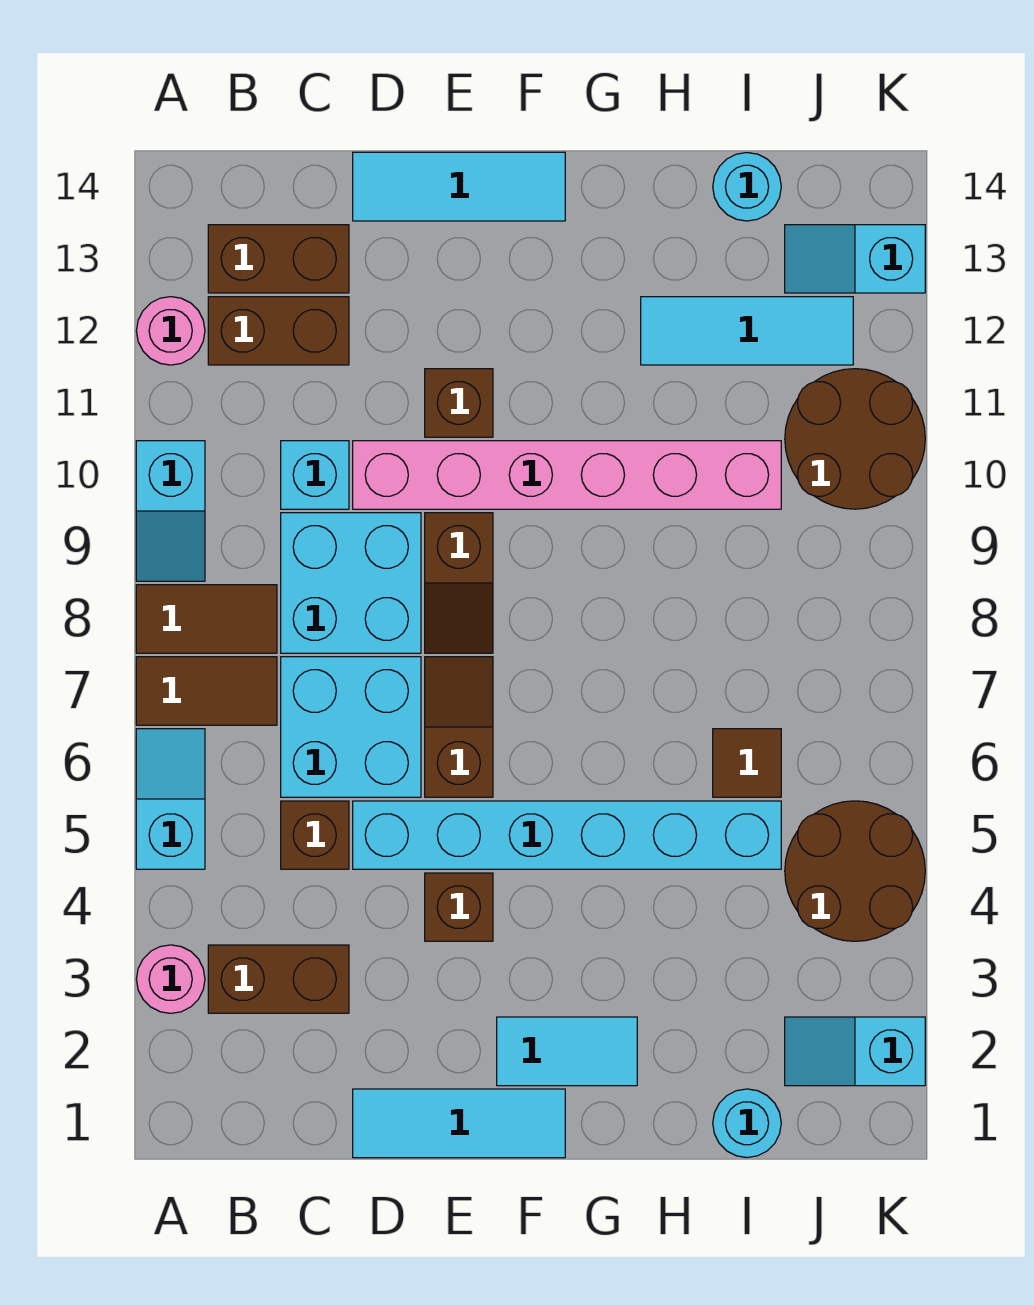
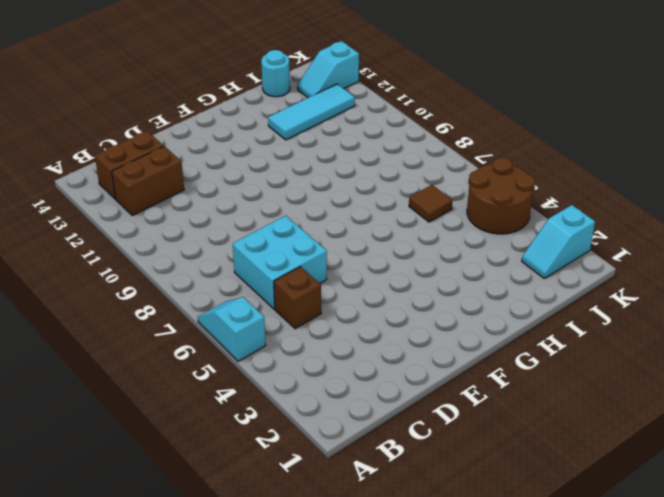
none -> pink 1x1 round brick [136,945,205,1013]
none -> brown 1x2 tile [136,657,277,725]
none -> brown 1x2 tile [136,585,277,653]
none -> cyan 1x2 slope [136,441,205,581]

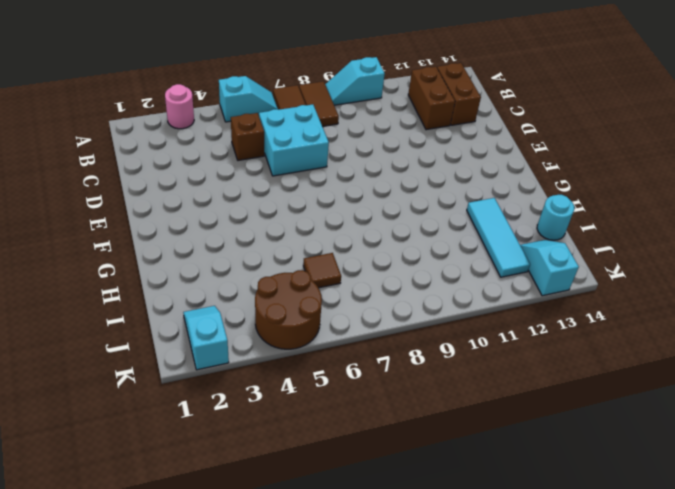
none -> pink 1x1 round brick [136,297,205,365]
none -> brown 1x2 brick [208,945,349,1013]
none -> cyan 2x2 brick [281,513,421,653]
none -> cyan 1x1 brick [281,441,349,509]

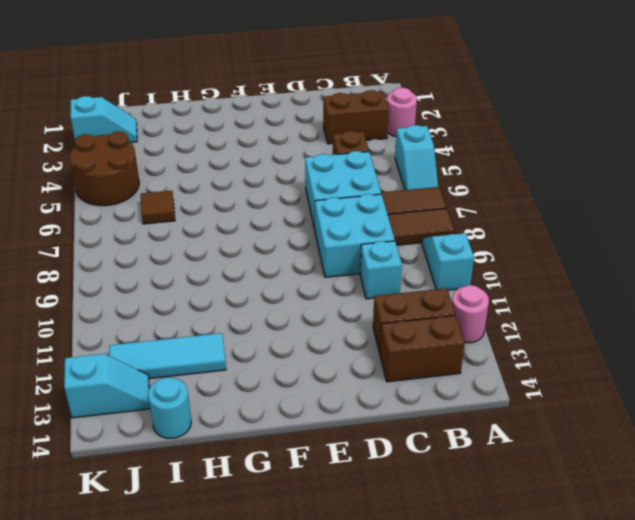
none -> cyan 1x3 tile [353,1089,565,1158]
none -> cyan 1x6 brick [353,801,781,869]
none -> pink 1x6 brick [353,441,781,509]
none -> cyan 1x3 tile [353,152,565,221]

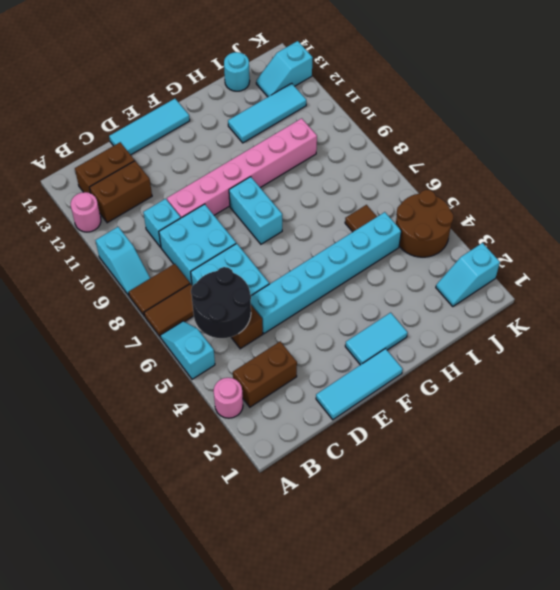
black 2x2 round brick [191,267,251,338] -> none
cyan 1x2 brick [229,177,282,244] -> none
none -> brown 1x1 brick [425,873,493,941]
none -> brown 1x2 slope [425,657,493,797]
none -> brown 1x2 slope [425,513,493,653]
none -> brown 1x1 brick [425,369,493,437]

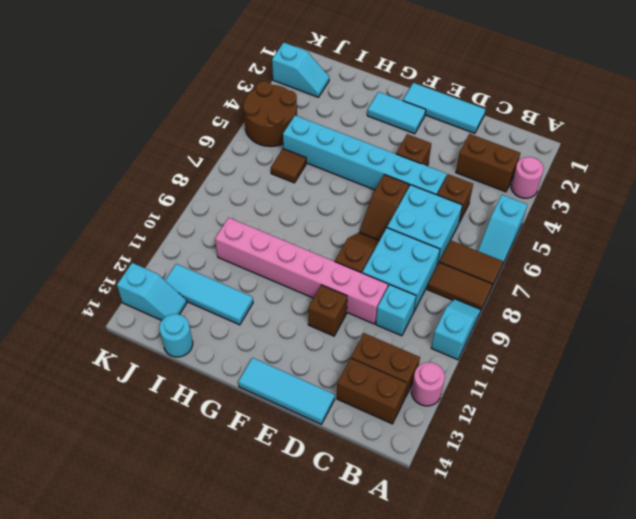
none -> cyan 1x1 round brick [713,1089,781,1157]
none -> brown 2x2 round brick [785,369,925,509]

